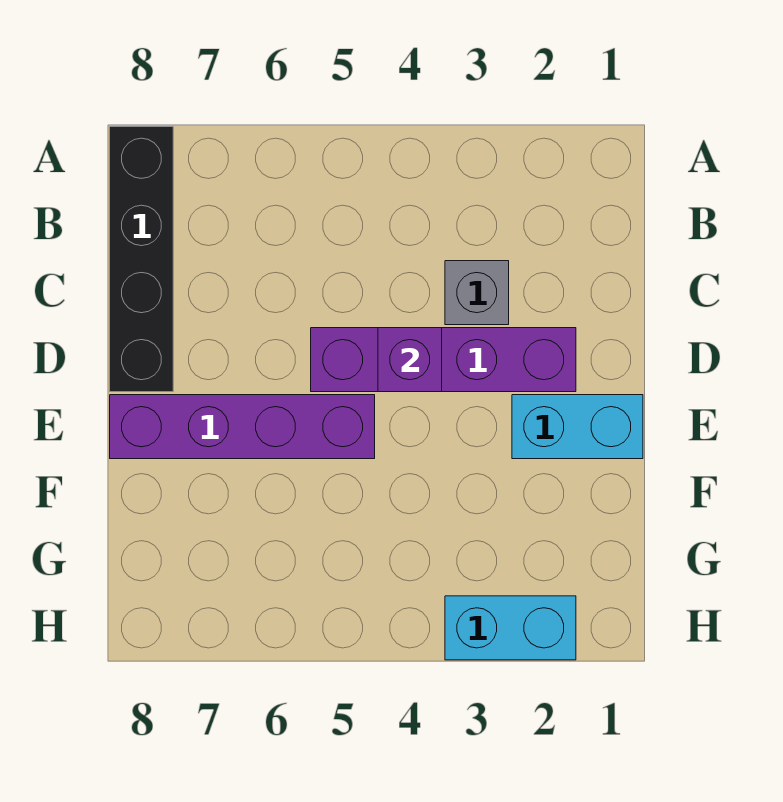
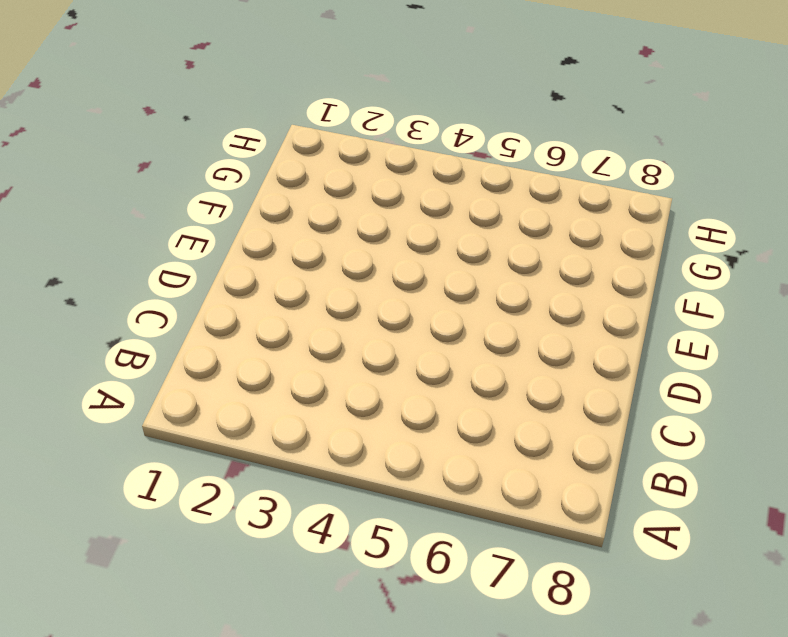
none -> black 1x4 brick [110,127,173,392]
none -> grey 1x1 brick [445,261,509,325]

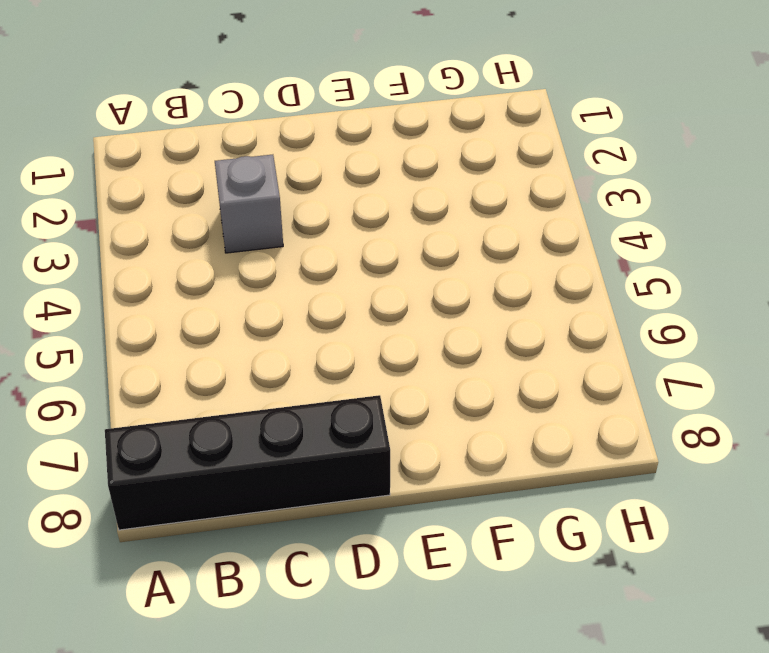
none -> purple 1x4 brick [311,328,576,392]
none -> cyan 1x2 brick [512,395,643,459]

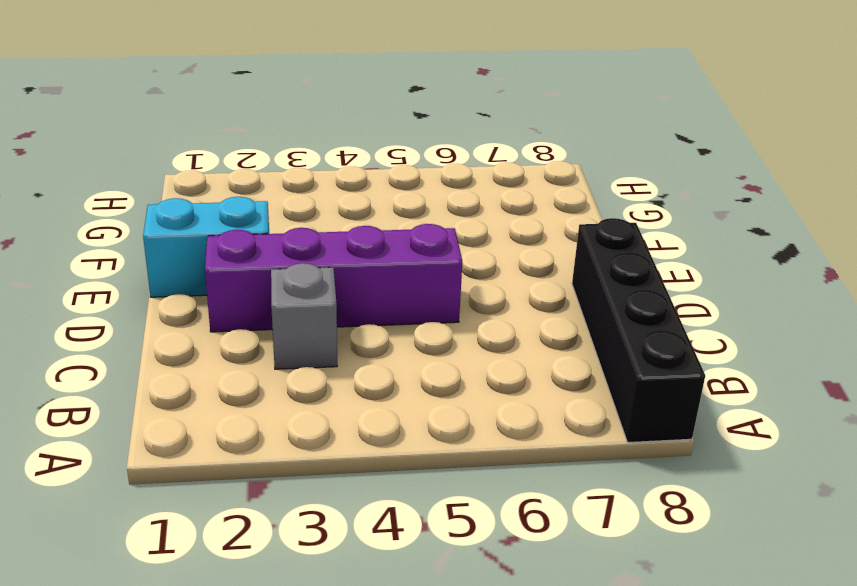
none -> purple 1x4 brick [110,395,375,459]
none -> cyan 1x2 brick [445,596,576,660]

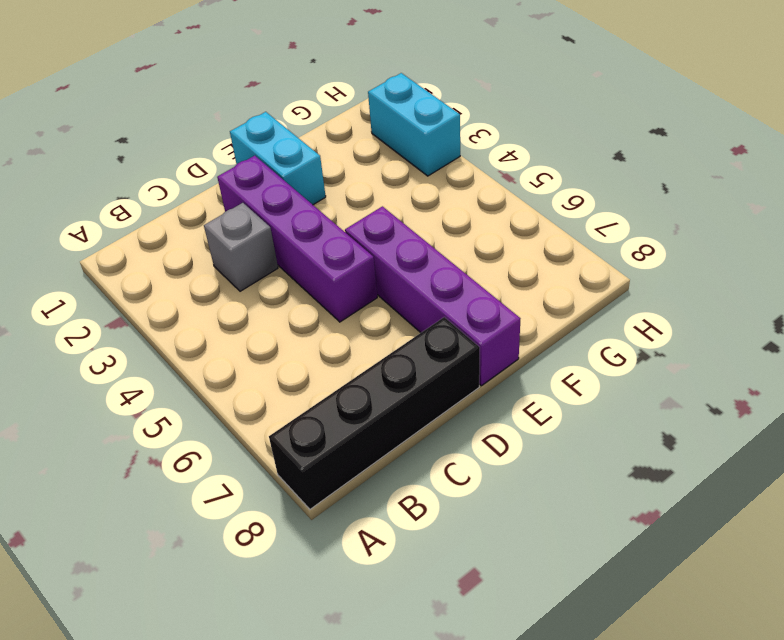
none -> purple 1x1 brick [378,328,442,392]

